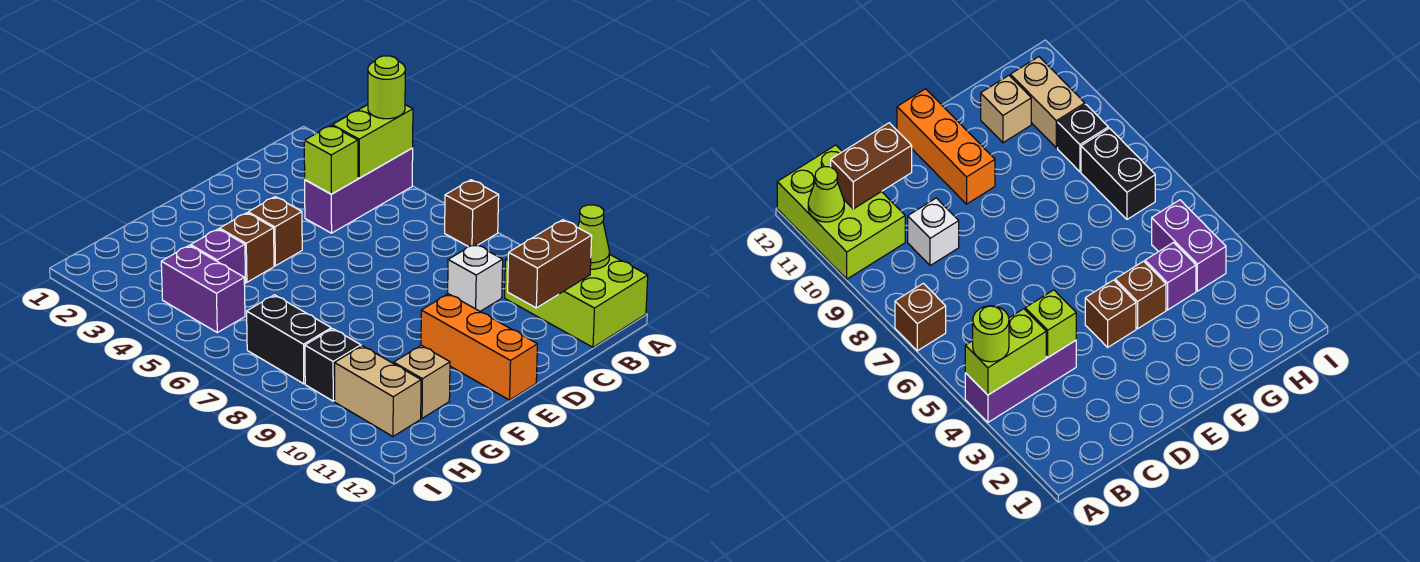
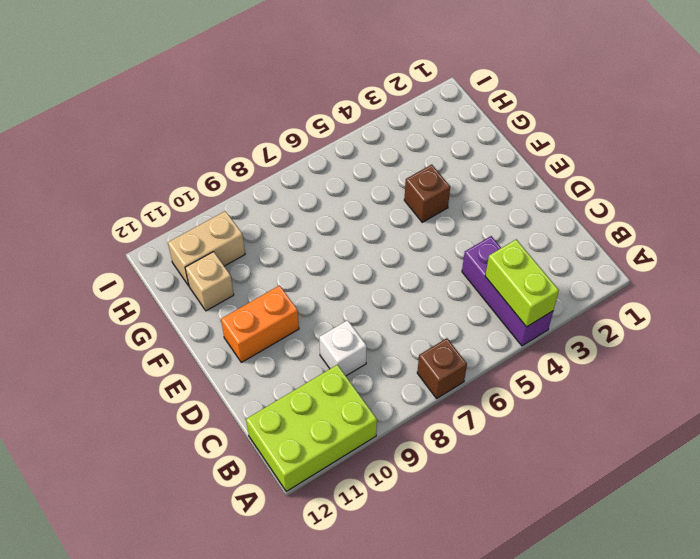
orange 1x2 brick [221,285,299,362] -> orange 1x3 brick [421,294,537,400]
none -> brown 1x1 brick [248,197,302,266]
none -> purple 1x1 brick [191,229,246,284]
none -> purple 1x2 brick [161,246,245,333]

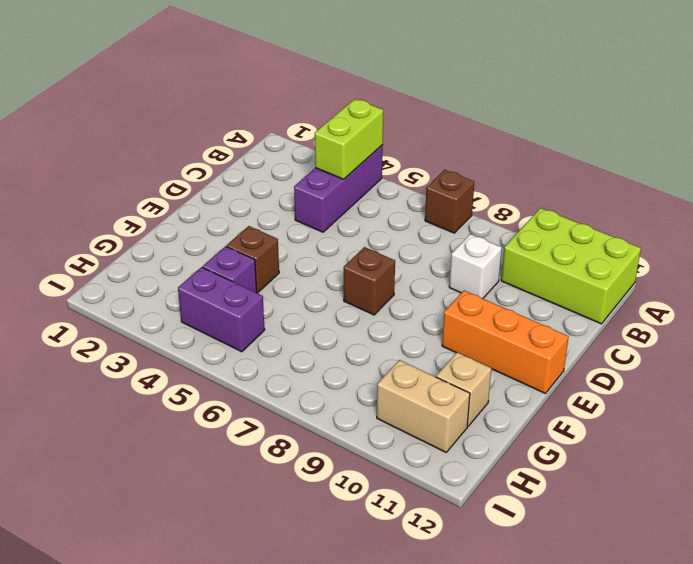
brown 1x1 brick [344,247,395,315] -> brown 1x1 brick moved to [248,197,302,266]
none -> black 1x2 brick [247,295,331,384]
none -> black 1x1 brick [305,329,361,401]
none -> lime 1x1 cone [578,205,610,269]

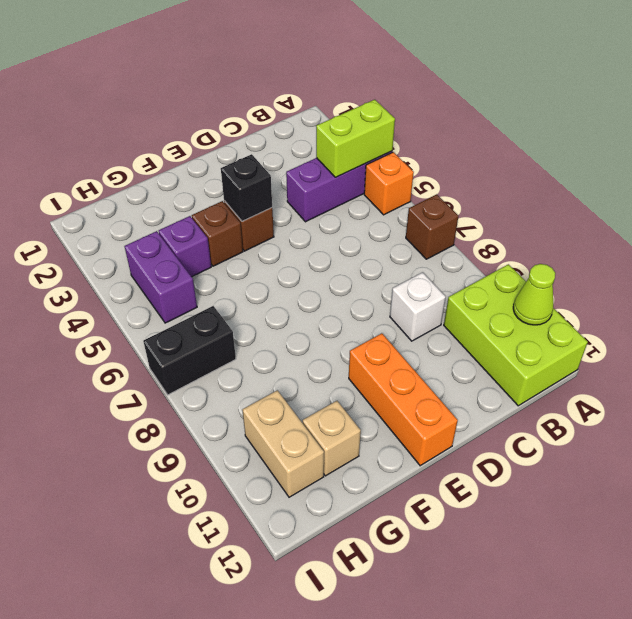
orange 1x1 brick [364,152,414,215] -> none
black 1x1 brick [221,154,272,221] -> black 1x1 brick moved to [305,329,361,401]
black 1x2 brick [143,306,236,395] -> black 1x2 brick turned to [247,295,331,384]
none -> brown 1x2 brick [508,220,592,308]
none -> lime 1x1 brick [304,126,358,194]
none -> lime 1x1 round brick [368,56,405,119]

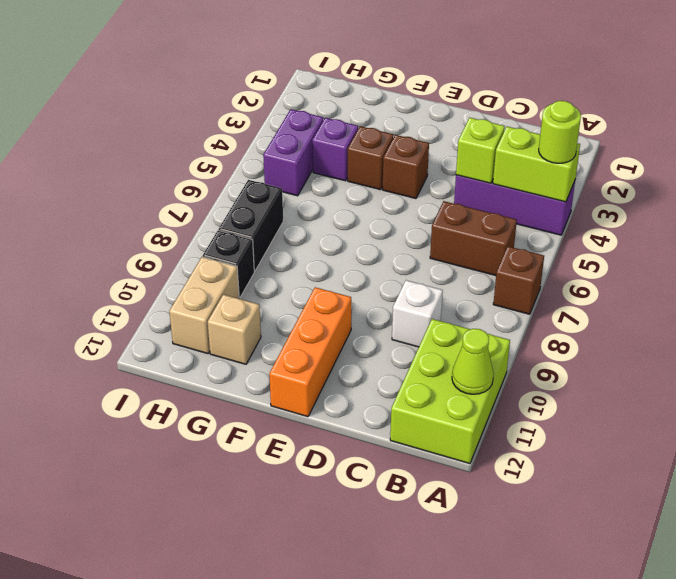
brown 1x2 brick [430,201,517,276] -> brown 1x2 brick moved to [508,220,592,308]

